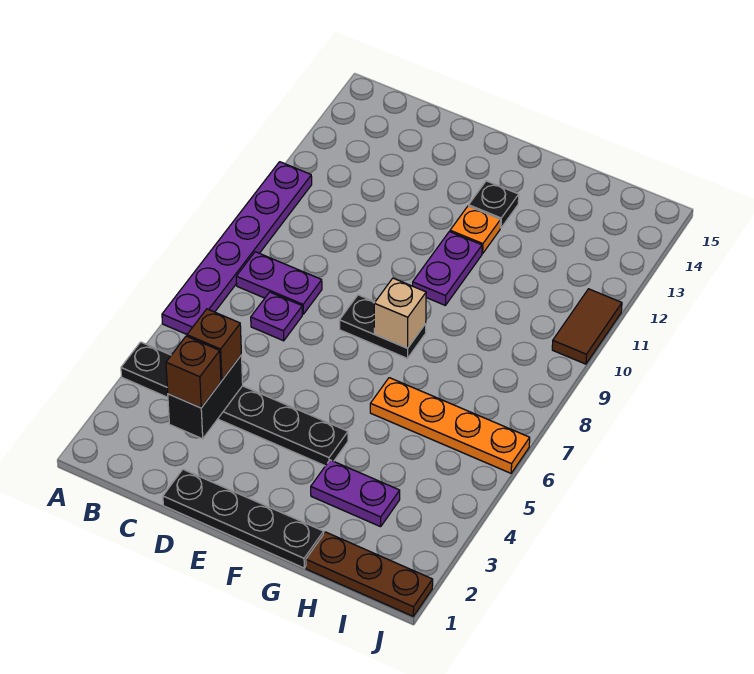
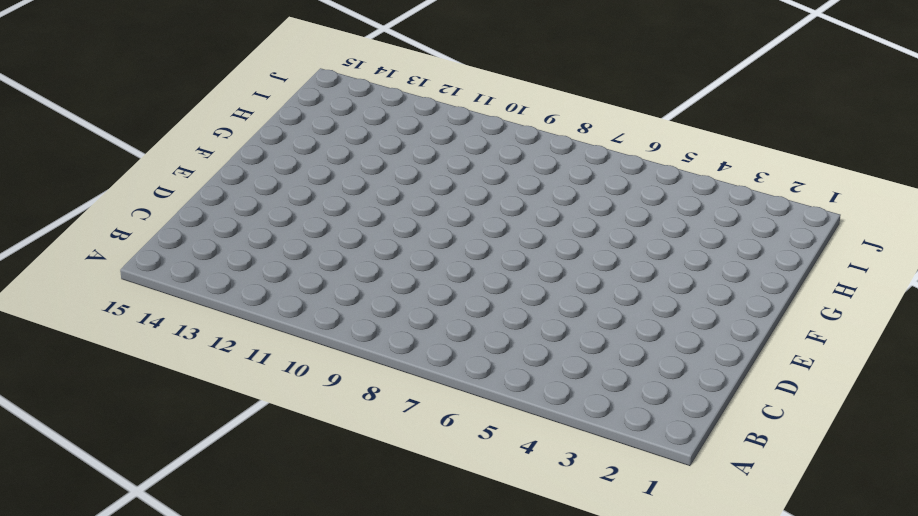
none -> black 1x6 plate [121,342,348,466]
none -> purple 1x6 plate [162,162,312,334]
none -> purple 1x2 plate [236,252,322,314]

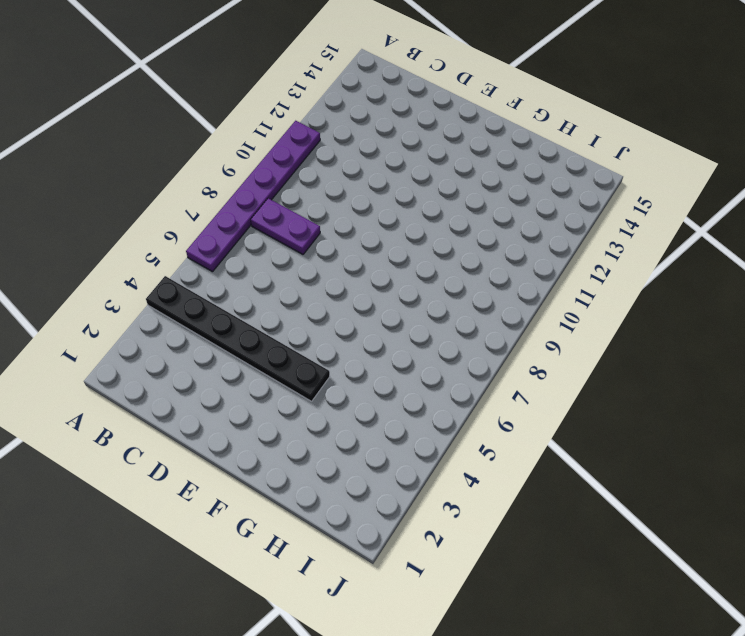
none -> purple 1x1 plate [251,292,302,341]
none -> black 1x4 plate [163,470,324,568]
none -> black 1x2 plate [340,295,426,358]

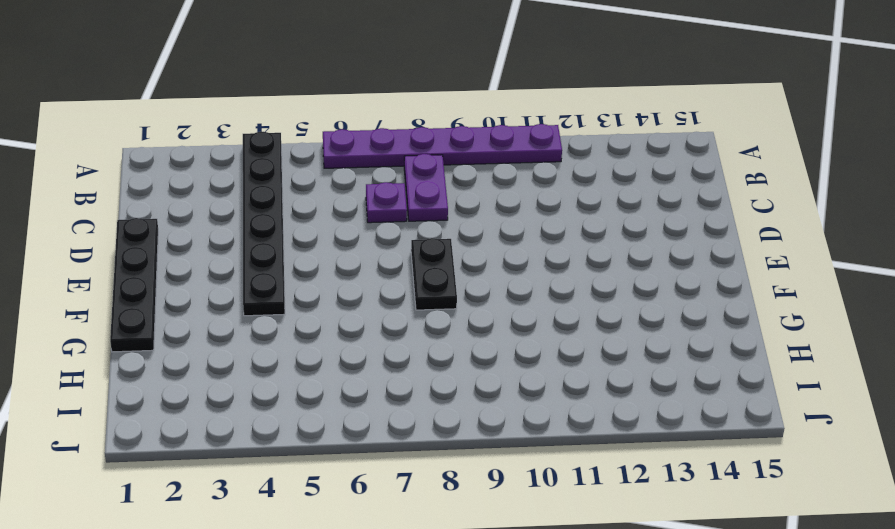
none -> purple 1x2 plate [413,232,482,305]
none -> orange 1x1 plate [450,206,500,254]
none -> black 1x1 plate [469,181,519,228]

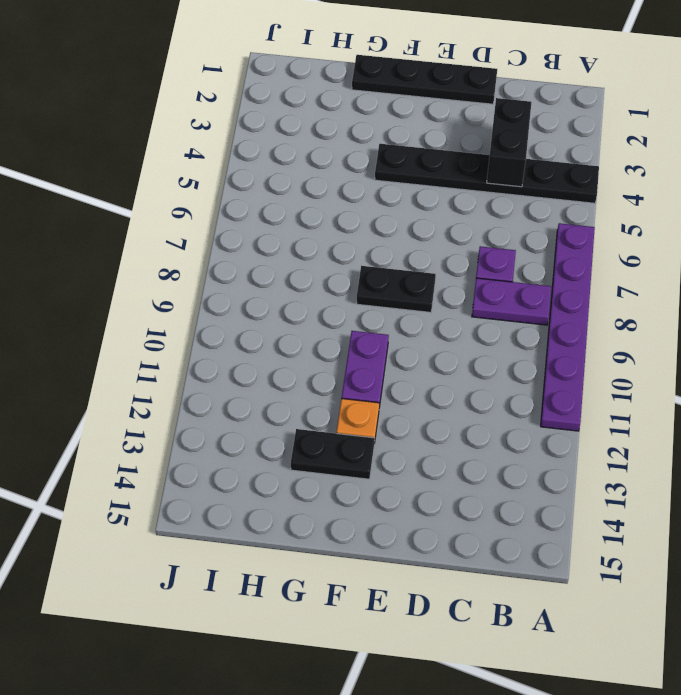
black 1x2 plate [291,429,375,479] -> black 1x1 plate [469,181,519,228]
none -> purple 1x2 plate [311,460,400,527]
none -> orange 1x4 plate [370,378,530,473]
none -> brown 1x3 plate [306,532,433,616]

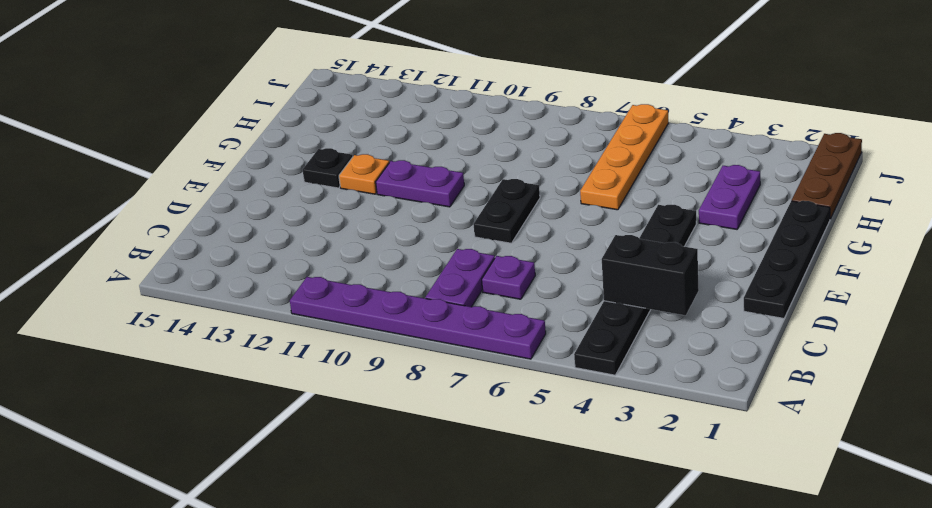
none -> brown 1x2 tile [552,289,622,364]
none -> tan 1x1 brick [374,278,426,348]
none -> brown 1x1 brick [166,336,221,408]

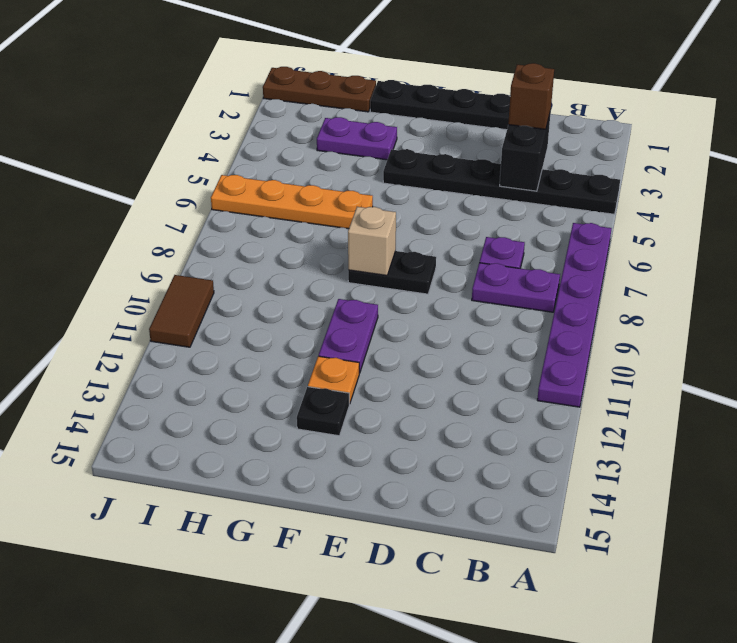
none -> brown 1x1 brick [187,309,241,380]

